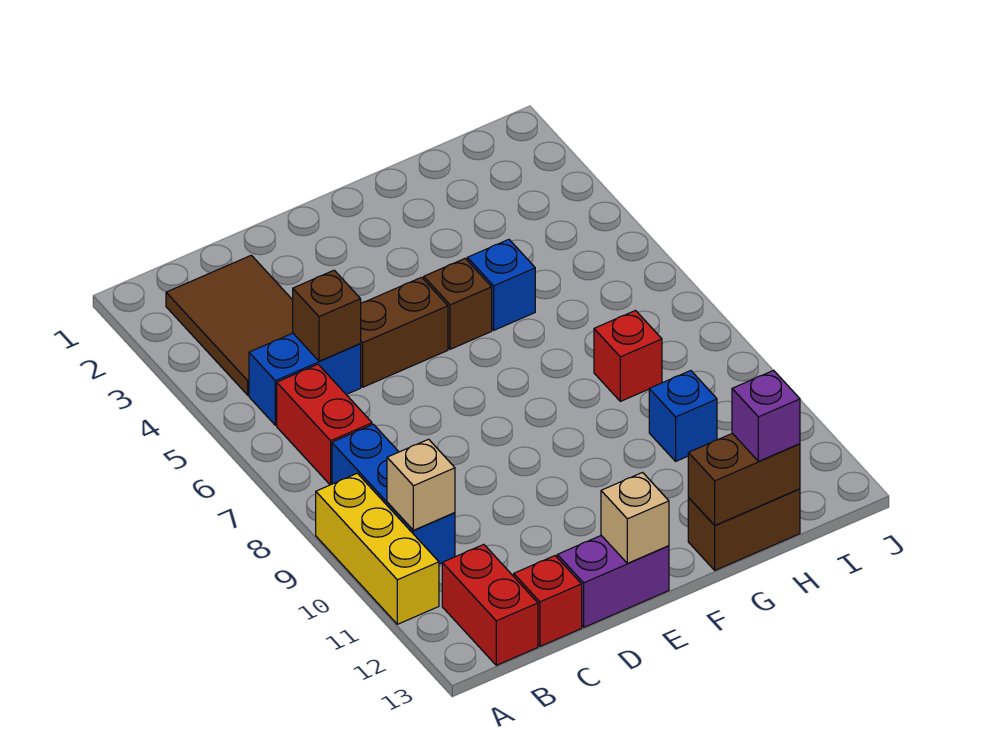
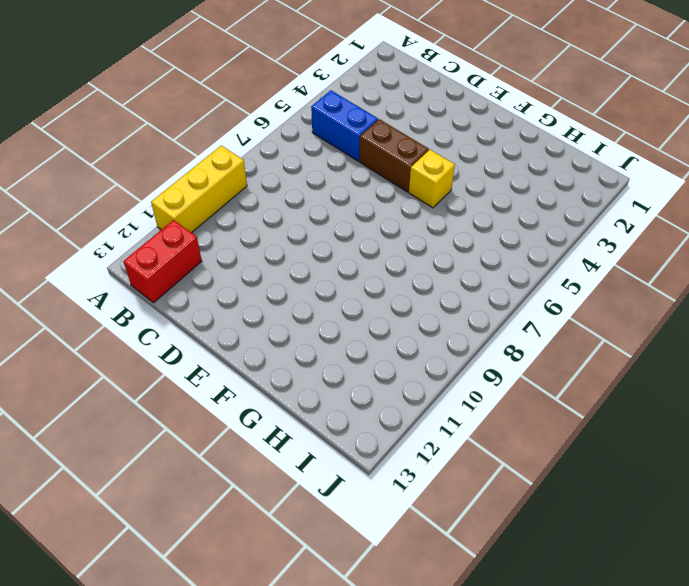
yellow 1x1 brick [409,150,455,208] -> brown 1x1 brick [424,258,492,349]
none -> brown 2x3 tile [166,255,293,395]
none -> red 1x2 brick [277,365,372,485]
none -> blue 1x3 brick [332,424,455,564]

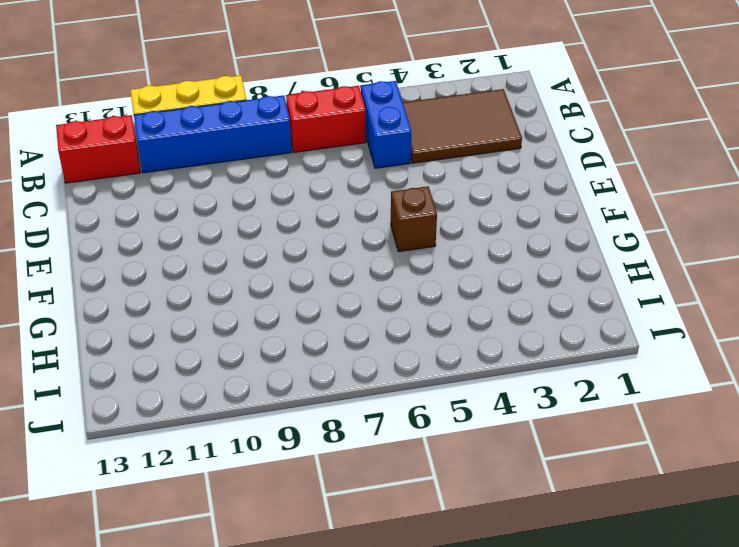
blue 1x4 brick [134,95,292,173] -> blue 1x3 brick [332,424,455,564]
none -> red 1x1 brick [514,556,582,646]
none -> brown 1x2 brick [360,277,448,387]
none -> purple 1x2 brick [557,536,669,627]

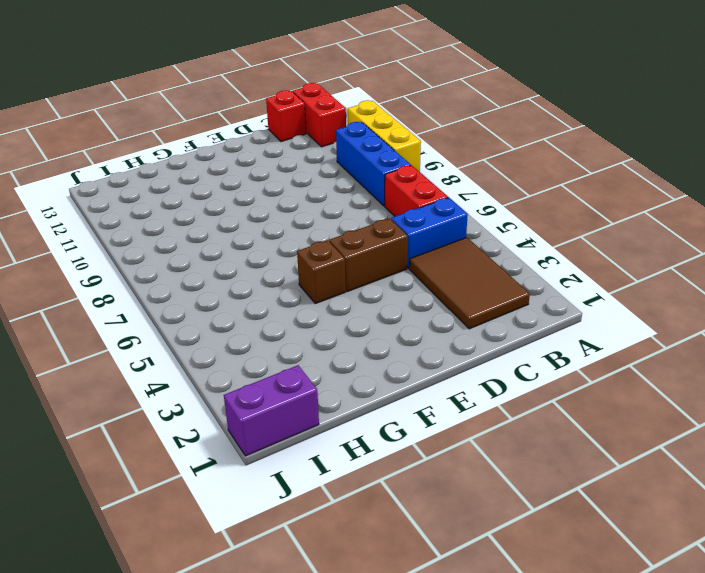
purple 1x2 brick [224,365,319,456] -> purple 1x2 brick moved to [557,536,669,627]
none -> blue 1x1 brick [467,240,535,330]
none -> brown 1x2 brick [688,489,800,570]
none -> red 1x1 brick [594,311,662,401]

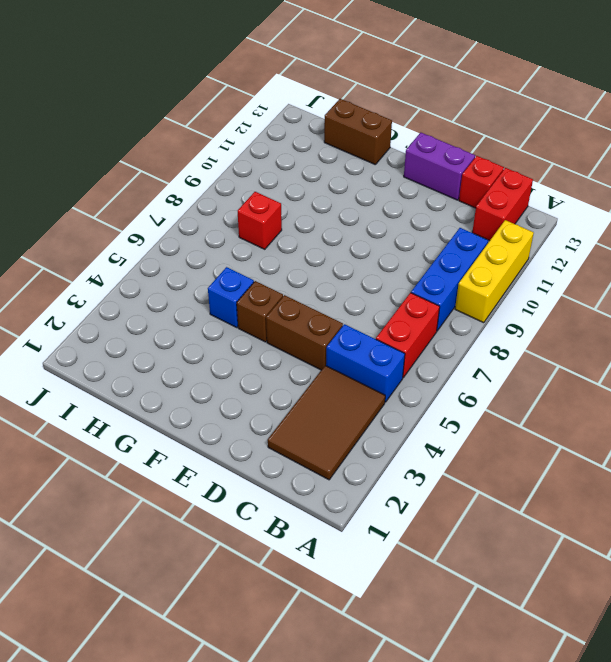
none -> blue 1x1 brick [649,371,717,461]
none -> tan 1x1 brick [387,439,455,530]
none -> brown 1x1 brick [293,270,361,361]

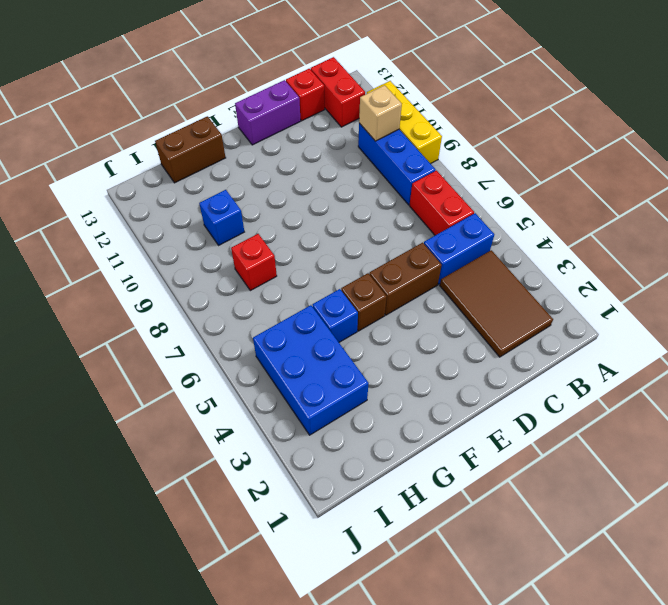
blue 2x3 brick [253,305,369,435] -> none
none -> brown 1x1 brick [293,270,361,361]
none -> tan 1x1 brick [601,473,669,563]
none -> brown 1x2 brick [688,433,800,525]

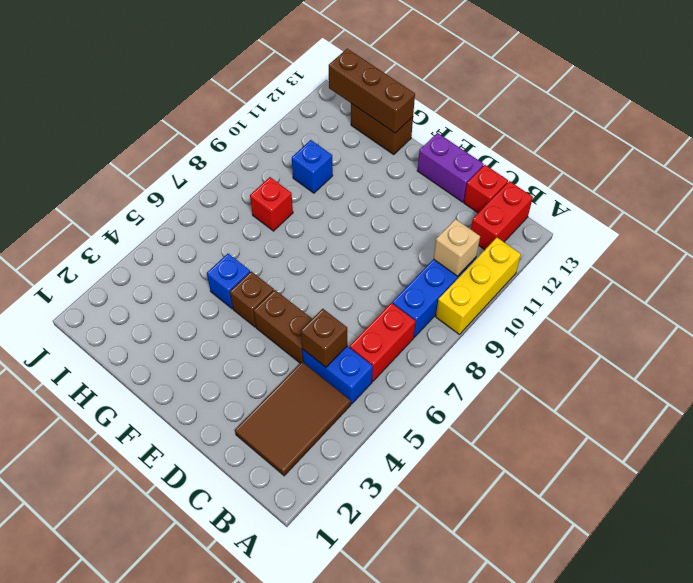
brown 1x3 brick [329,49,415,133] -> brown 1x2 brick [688,433,800,525]
none -> tan 1x1 brick [601,473,669,563]
none -> purple 1x1 brick [732,370,800,461]

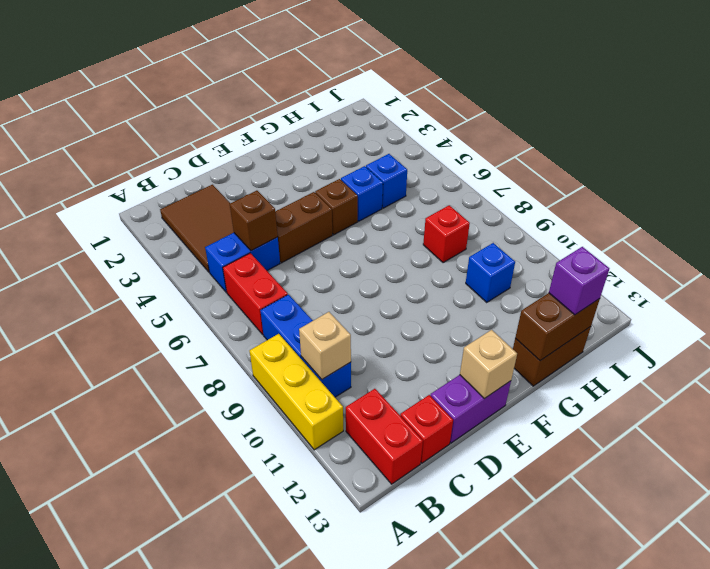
blue 1x1 brick [366,154,407,208] -> none

